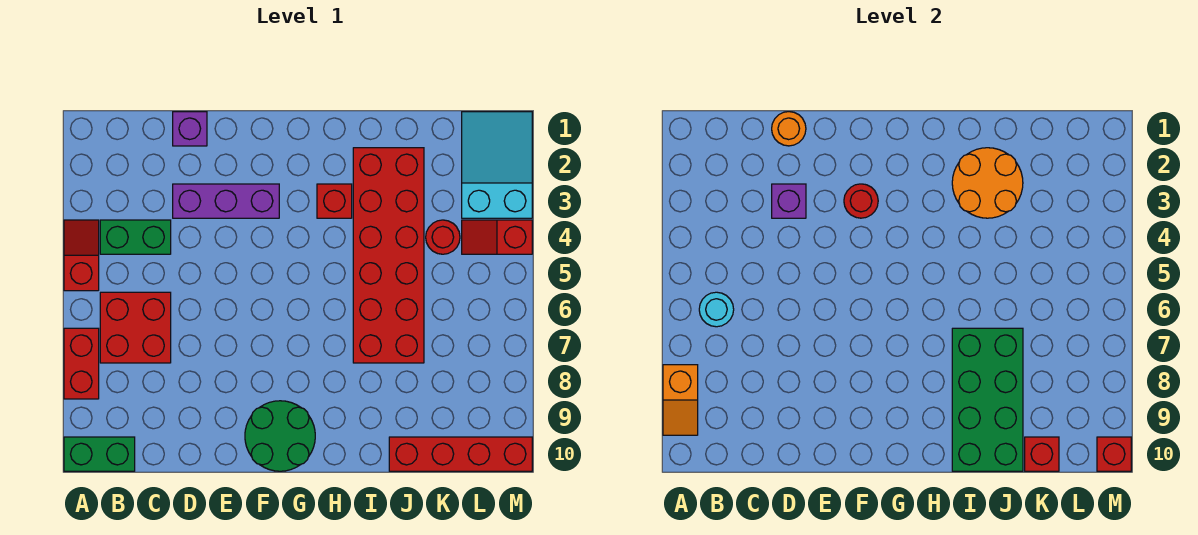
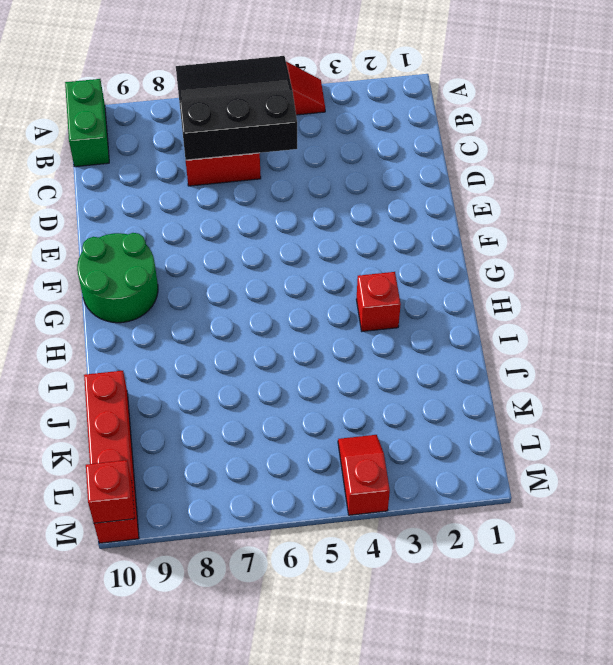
black 3x3 slope [176,56,297,160] -> cyan 1x1 round brick [699,292,734,327]
none -> red 1x2 brick [64,328,99,399]
none -> green 1x2 brick [100,220,171,254]
none -> purple 1x1 brick [173,112,207,146]

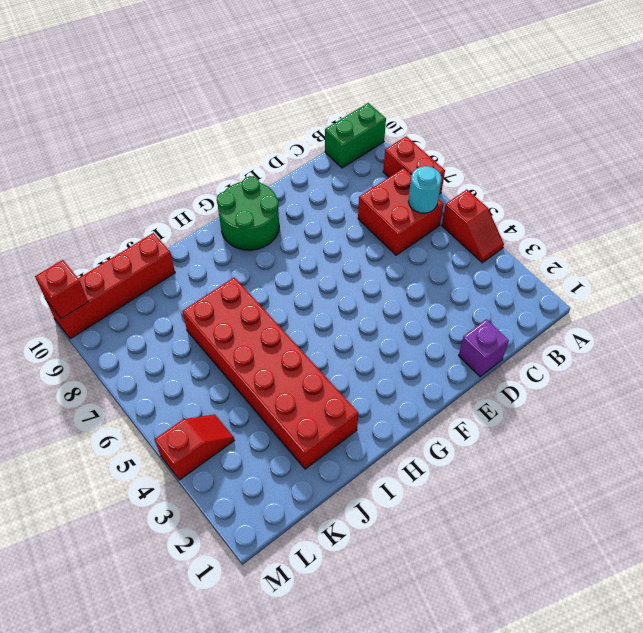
none -> green 1x2 brick [100,220,171,254]
none -> purple 1x3 brick [173,184,279,218]
none -> red 1x1 brick [317,184,352,218]

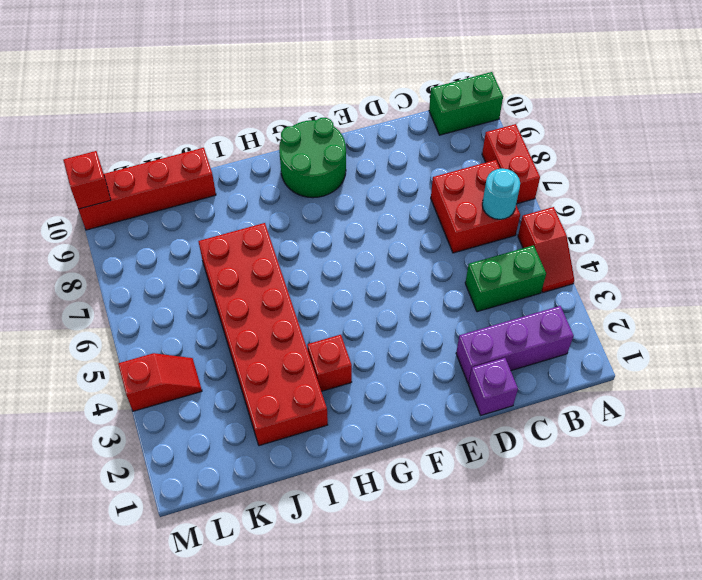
purple 1x3 brick [456,306,574,383] -> purple 1x3 brick moved to [173,184,279,218]
none -> red 1x1 round brick [426,220,460,254]
none -> cyan 2x3 slope [462,112,532,218]
none -> orange 1x2 slope [663,365,698,435]

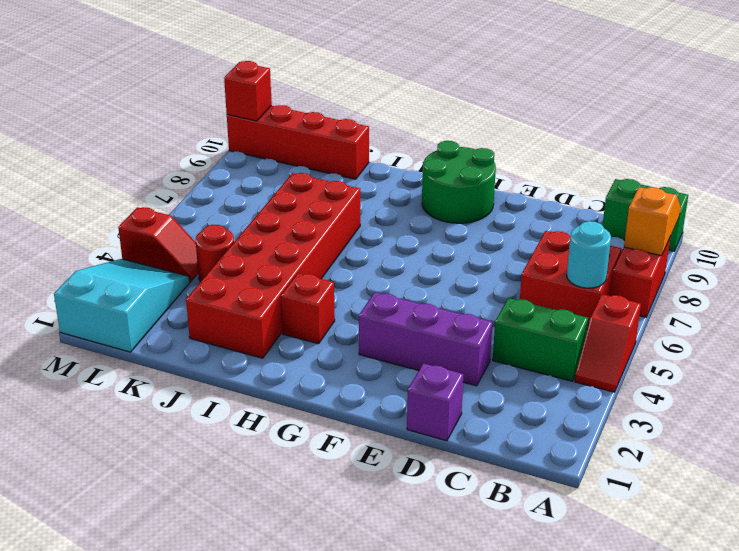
cyan 2x3 slope [54,259,189,352] -> cyan 2x3 slope turned to [462,112,532,218]
none -> orange 1x1 round brick [772,112,806,146]
none -> purple 1x1 brick [772,184,806,218]
none -> red 1x1 round brick [844,184,878,218]

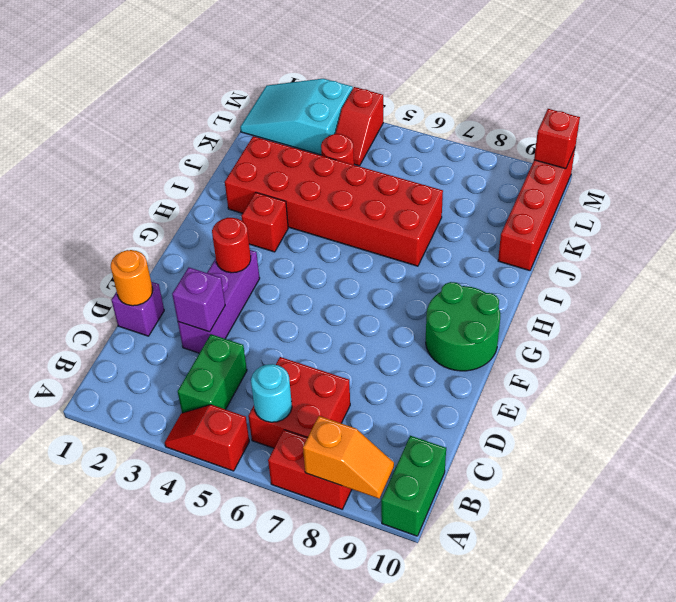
none -> orange 2x2 round brick [952,148,1023,218]
none -> green 2x4 brick [952,328,1023,471]
none -> red 1x1 brick [1025,437,1059,471]

